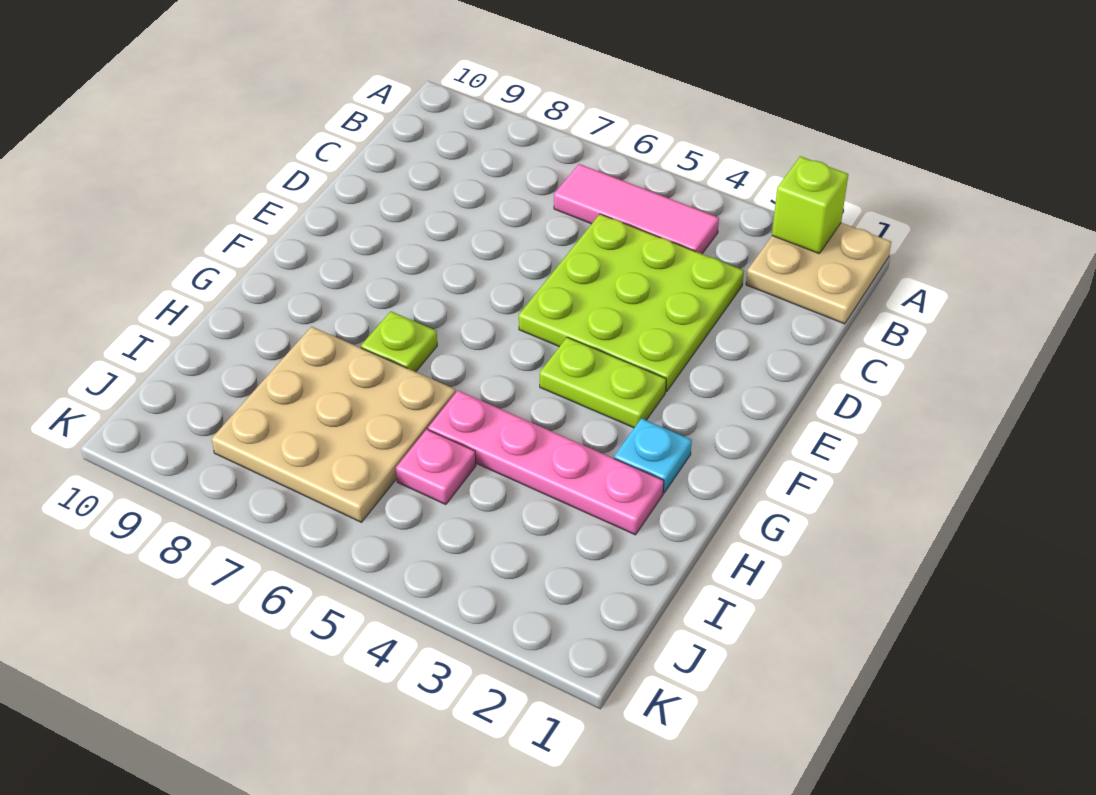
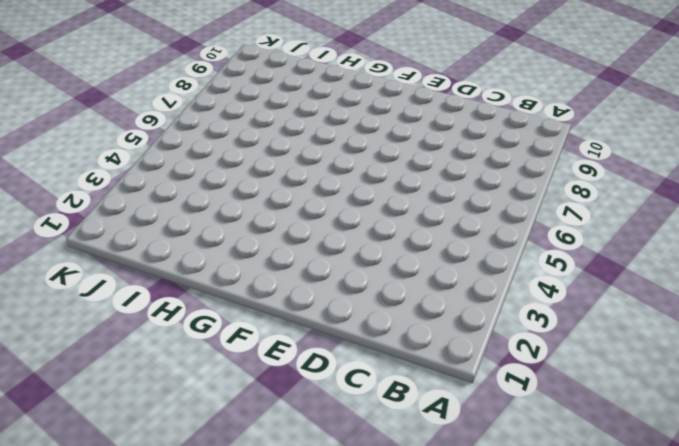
none -> tan 2x2 plate [746,223,891,324]
none -> pink 1x3 tile [554,164,719,254]

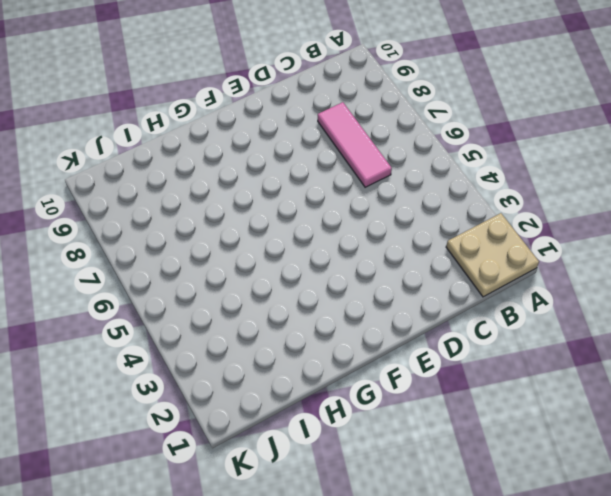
pink 1x3 tile [318,102,392,187] -> pink 1x3 tile moved to [554,164,719,254]
none -> lime 3x3 plate [519,214,744,392]
none -> lime 1x2 plate [540,337,666,428]

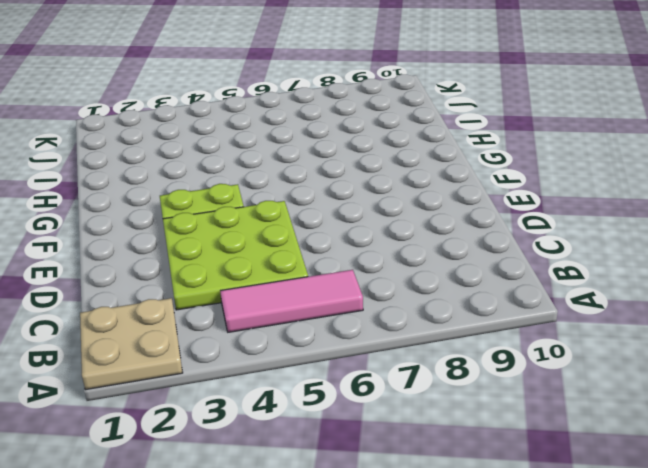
none -> cyan 1x1 plate [614,418,692,493]
none -> lime 1x1 plate [361,311,437,372]

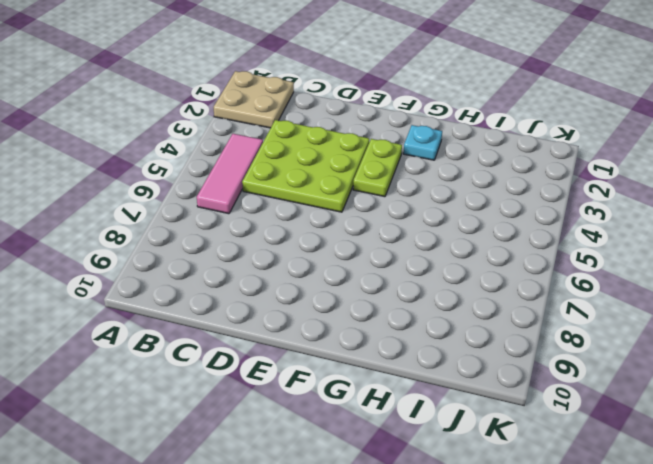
none -> lime 1x1 plate [361,311,437,372]
none -> pink 1x4 plate [428,391,664,535]

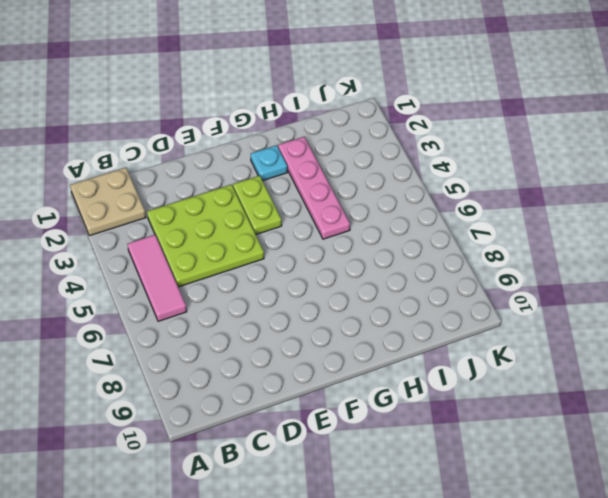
none -> lime 1x1 plate [361,311,437,372]
none -> tan 3x3 plate [212,327,456,522]

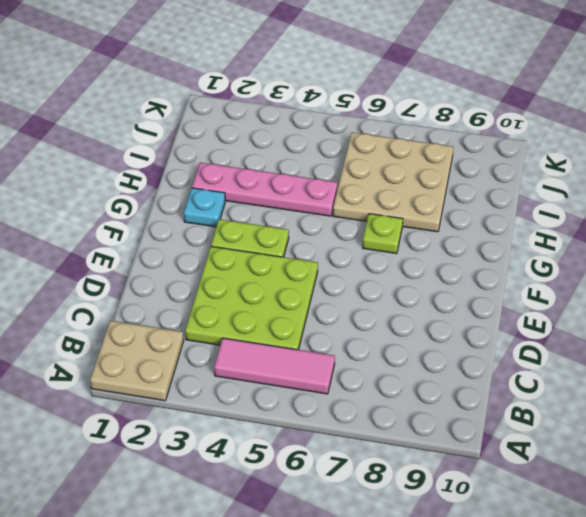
none -> pink 1x1 plate [396,429,476,505]
none -> lime 1x1 brick [772,156,848,253]

